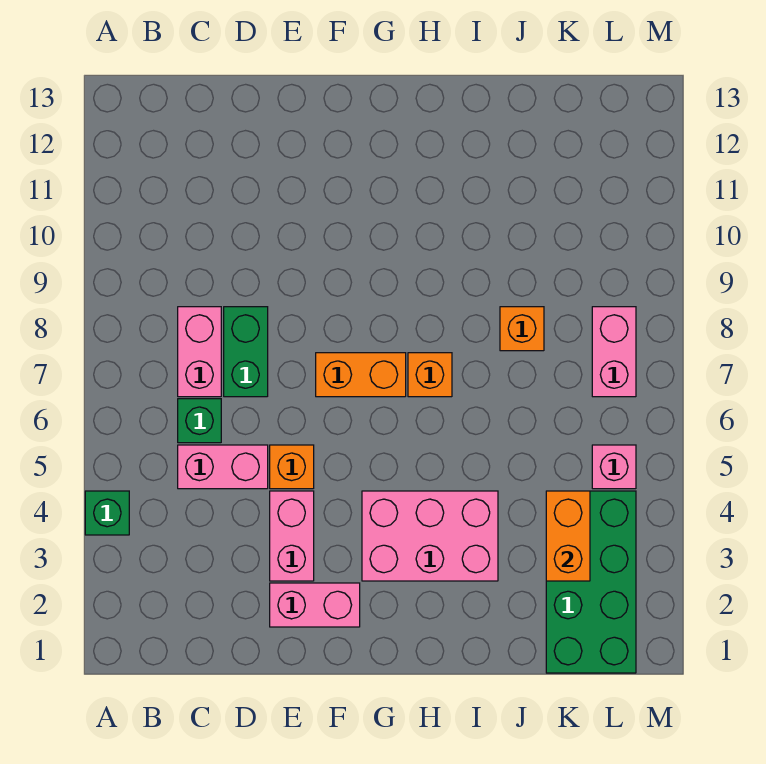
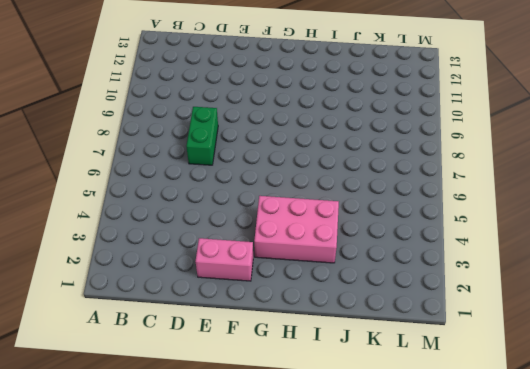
none -> green 1x1 brick [85,491,129,535]
none -> pink 1x2 brick [178,445,268,489]
none -> green 1x1 brick [178,399,221,443]

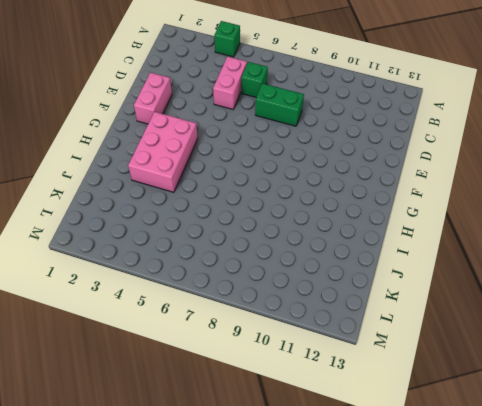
none -> pink 1x2 brick [178,307,221,397]
none -> pink 1x2 brick [270,491,314,581]
none -> orange 1x1 brick [270,445,314,489]

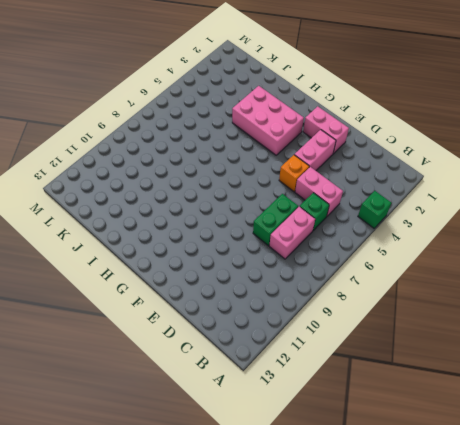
none -> orange 1x2 brick [316,353,406,397]
none -> orange 1x1 brick [408,353,452,397]
none -> orange 1x1 brick [500,307,544,351]

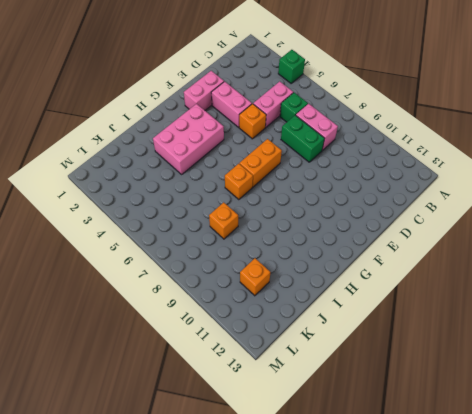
orange 1x1 brick [240,258,270,296] -> none
none -> green 2x4 brick [546,491,636,673]
none -> pink 1x1 brick [592,445,636,489]
none -> pink 1x2 brick [592,307,636,397]

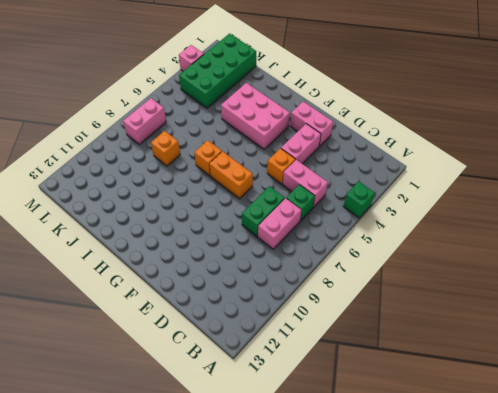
pink 1x1 brick [179,45,204,71] -> pink 1x1 brick moved to [592,445,636,489]
none -> orange 1x2 brick [546,491,590,581]

